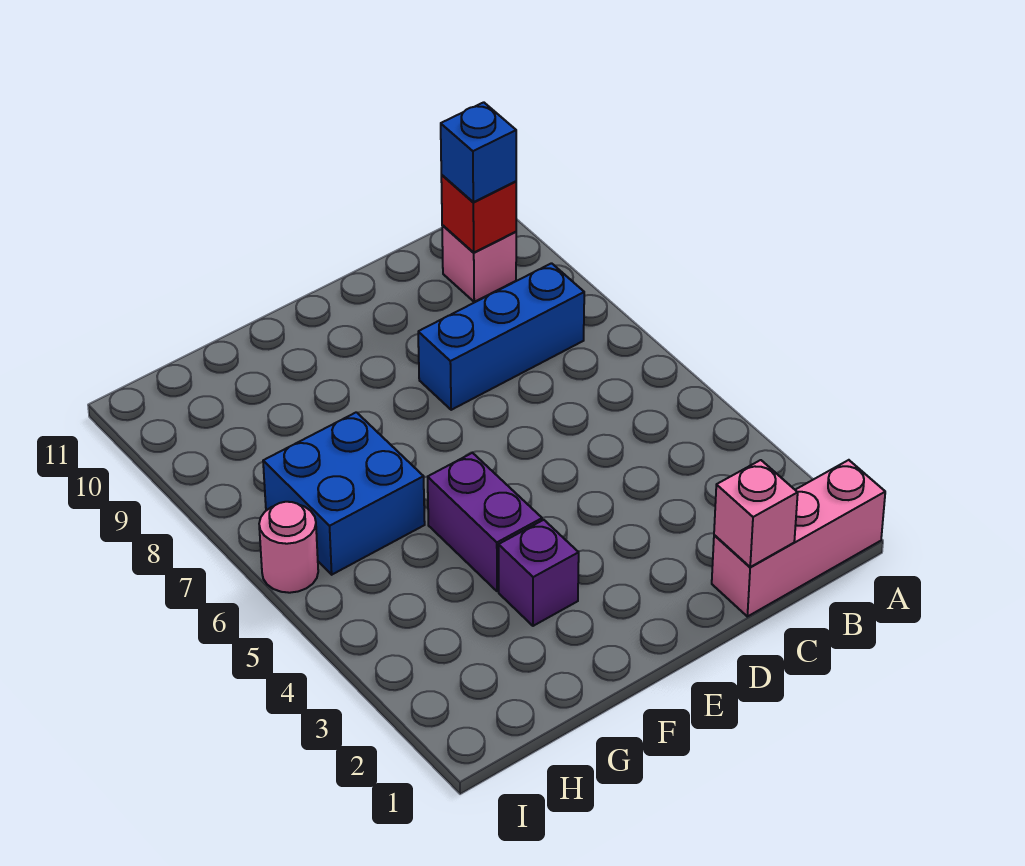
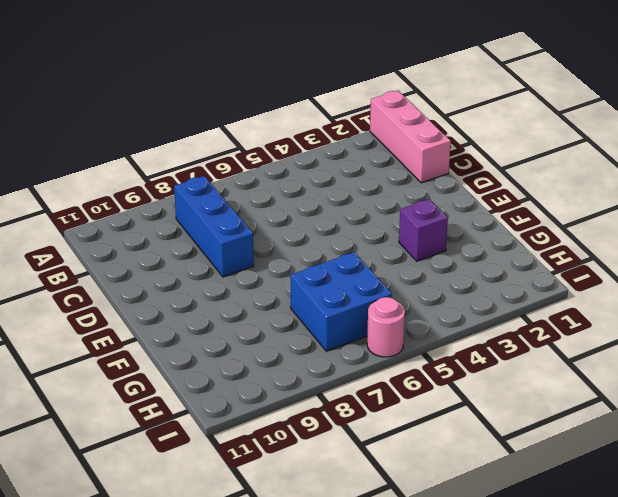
none -> pink 1x1 brick [442,225,516,302]
none -> purple 1x2 brick [428,453,542,591]

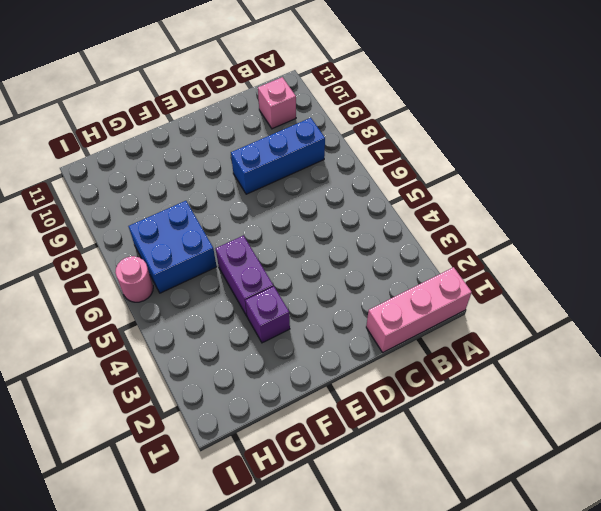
none -> red 1x1 brick [441,175,516,253]
none -> pink 1x1 brick [714,460,798,567]

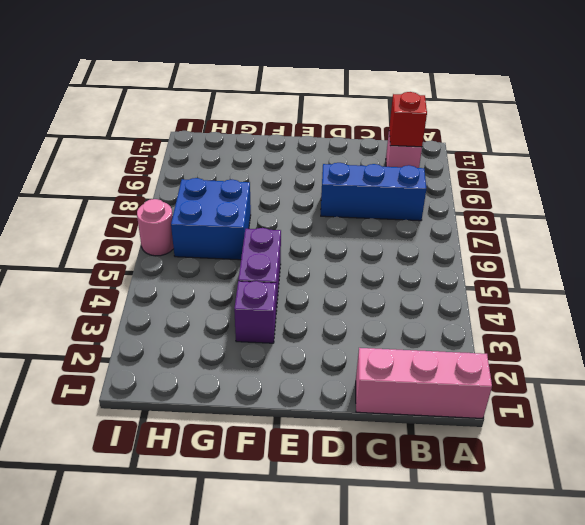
none -> pink 1x1 brick [714,460,798,567]
none -> blue 1x1 brick [441,102,516,202]

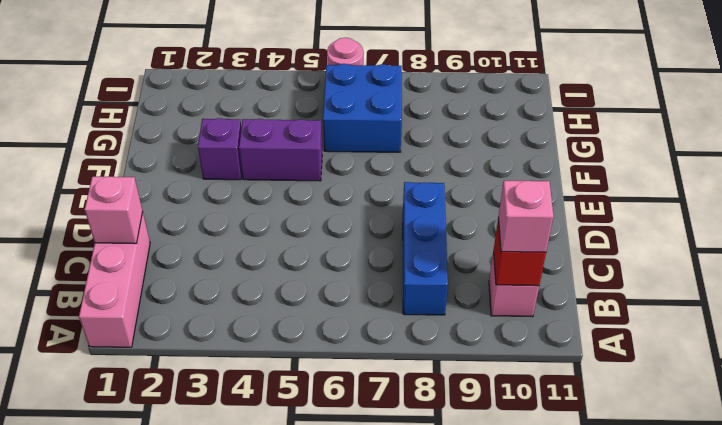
pink 1x1 brick [498,181,554,252] -> blue 1x1 brick [441,102,516,202]

